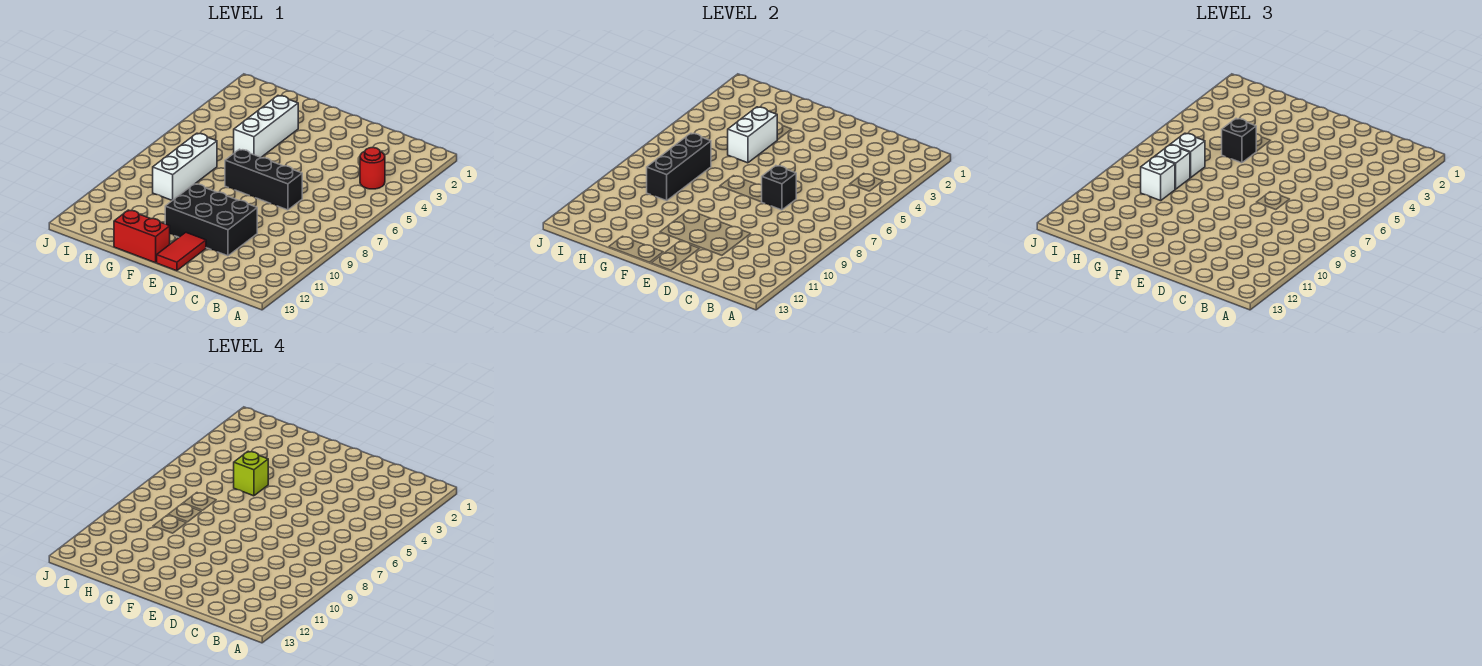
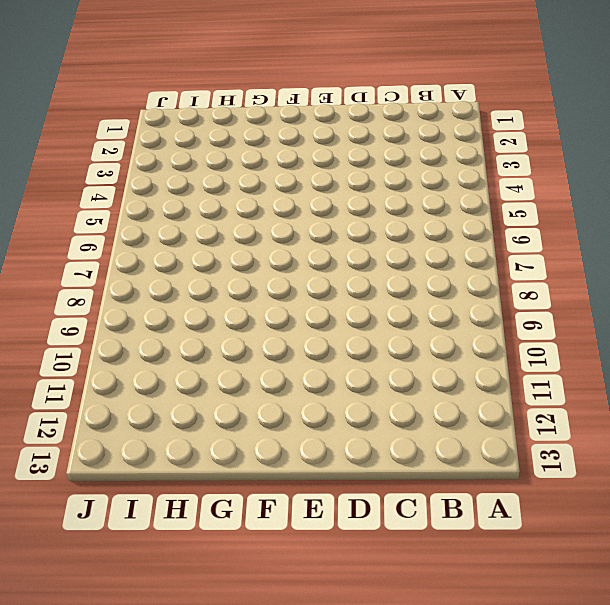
none -> red 1x1 round brick [360,148,385,189]
none -> black 1x3 brick [225,149,302,210]
none -> black 2x3 brick [165,184,257,256]

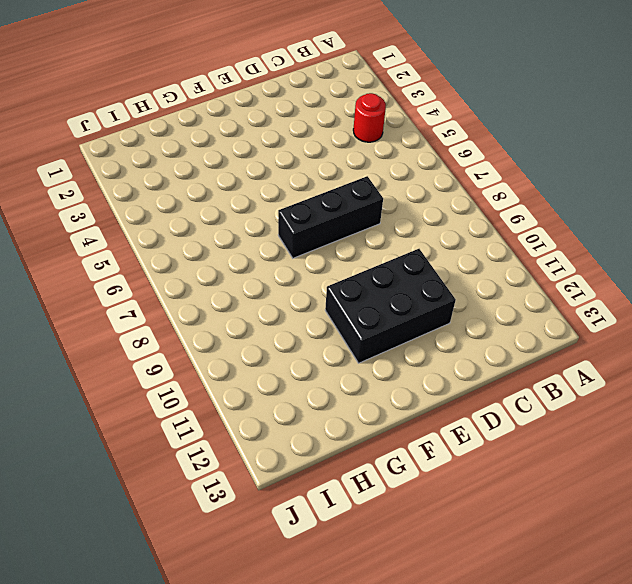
none -> red 1x2 tile [157,233,206,271]
none -> red 1x2 brick [114,210,170,263]
none -> white 1x3 brick [234,96,298,157]

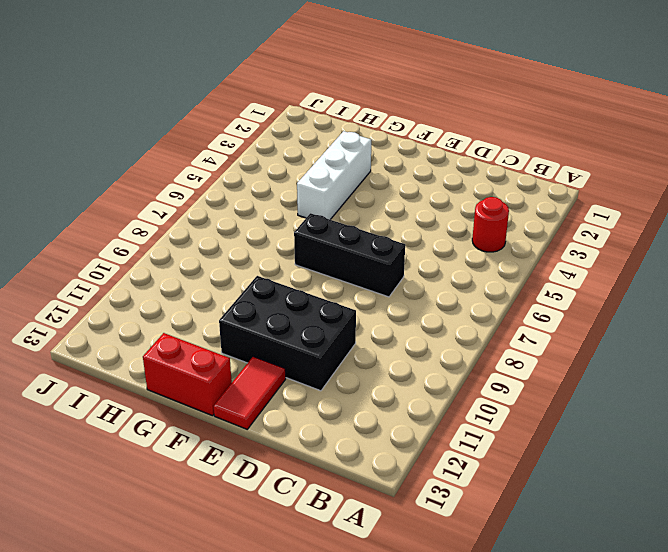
none -> white 1x3 brick [153,133,217,201]
none -> black 1x1 brick [762,166,796,210]
none -> white 1x2 brick [728,107,777,163]

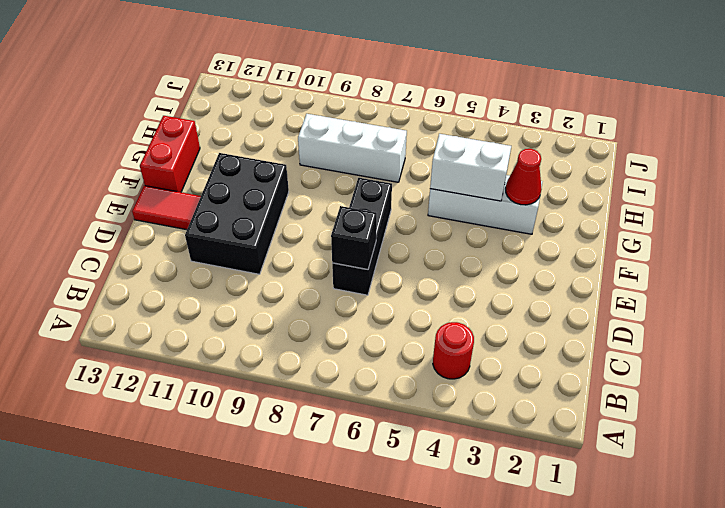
red 1x1 cone [506,149,542,205] -> none
none -> black 1x3 brick [647,133,711,201]
none -> black 1x1 brick [1222,118,1256,163]
none -> white 1x1 brick [1170,133,1205,178]

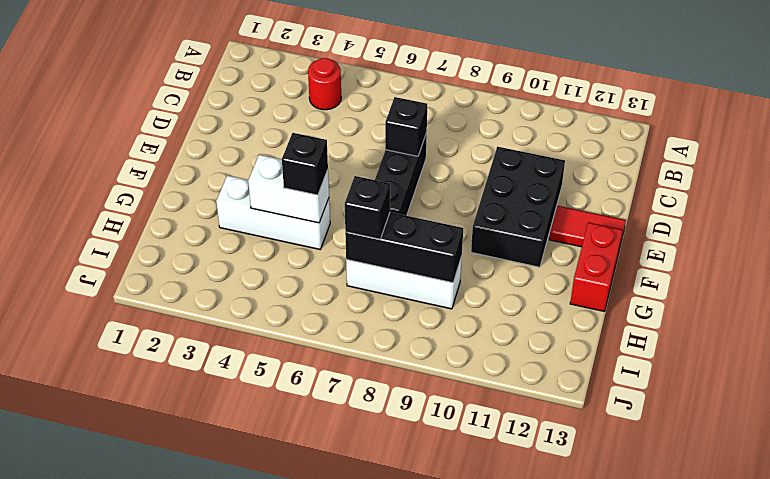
black 1x1 brick [345,176,390,239] -> white 1x1 brick [1170,133,1205,178]
none -> white 1x1 brick [1156,145,1190,189]
none -> white 1x1 brick [1141,156,1175,201]
none -> lime 1x1 brick [234,451,268,496]

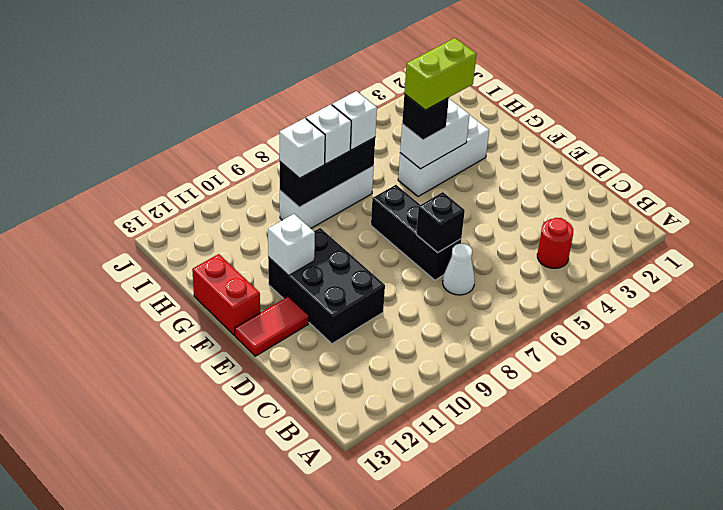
white 1x1 cone [443,244,475,295] -> none
white 1x1 brick [268,214,315,275] -> none
lime 1x2 brick [404,38,476,110] -> lime 1x1 brick [234,451,268,496]

